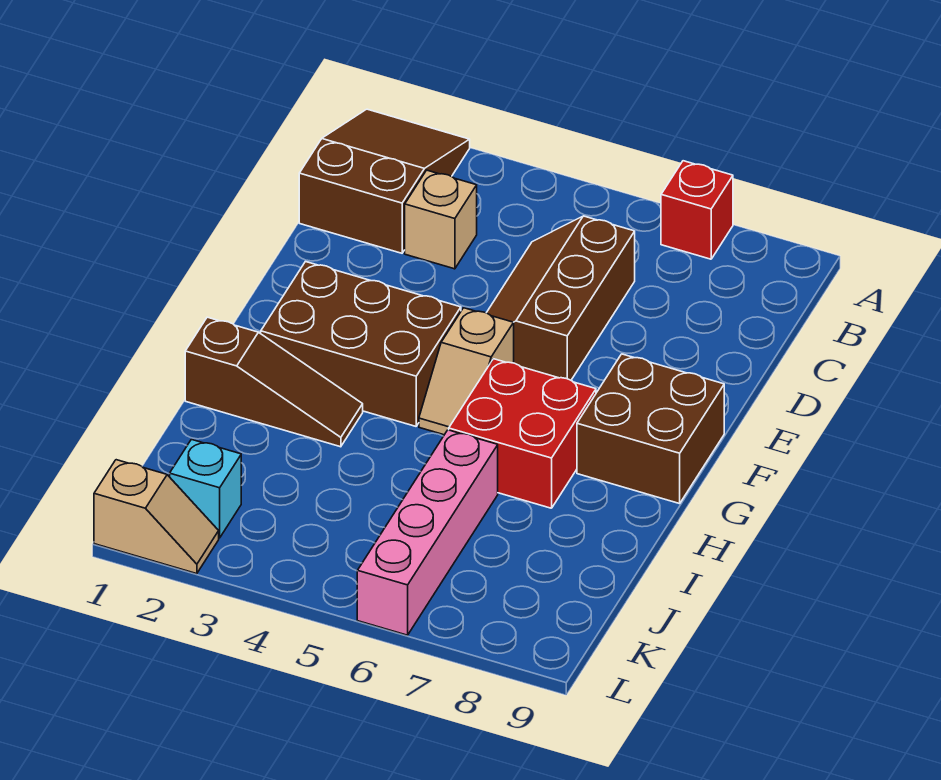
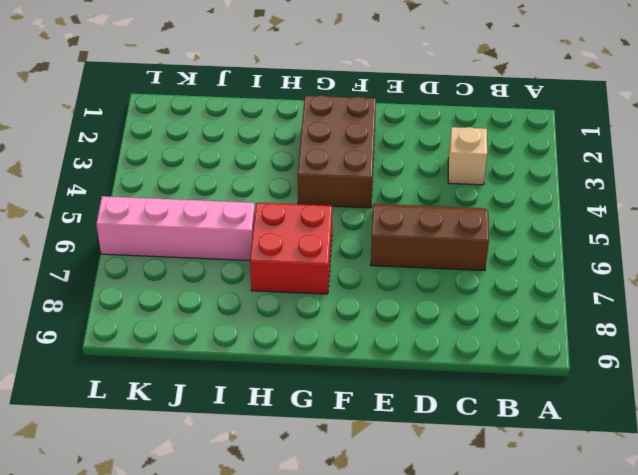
none -> brown 2x3 slope [299,109,470,253]
none -> red 1x1 brick [661,161,733,259]
none -> tan 1x2 slope [419,308,514,435]

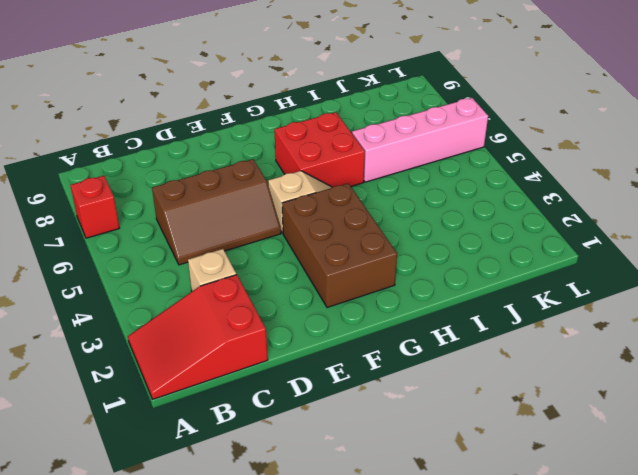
red 2x3 slope [128,275,268,399] -> brown 2x3 slope [299,109,470,253]
none -> brown 2x2 brick [577,354,724,504]
none -> brown 1x3 slope [185,317,363,447]
none -> cyan 1x1 brick [170,439,241,538]

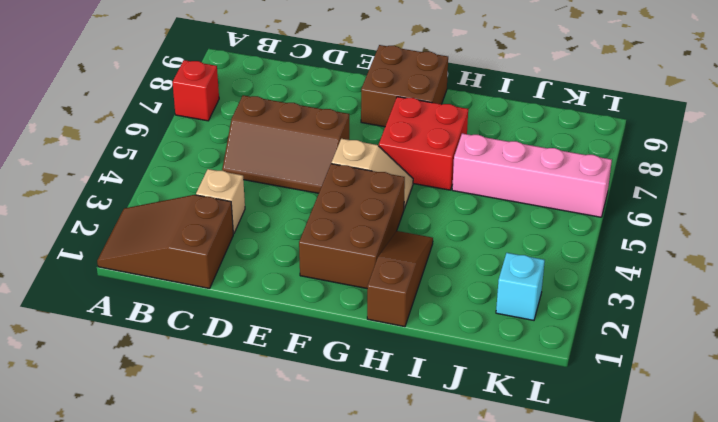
none -> tan 1x2 slope [94,460,219,574]

